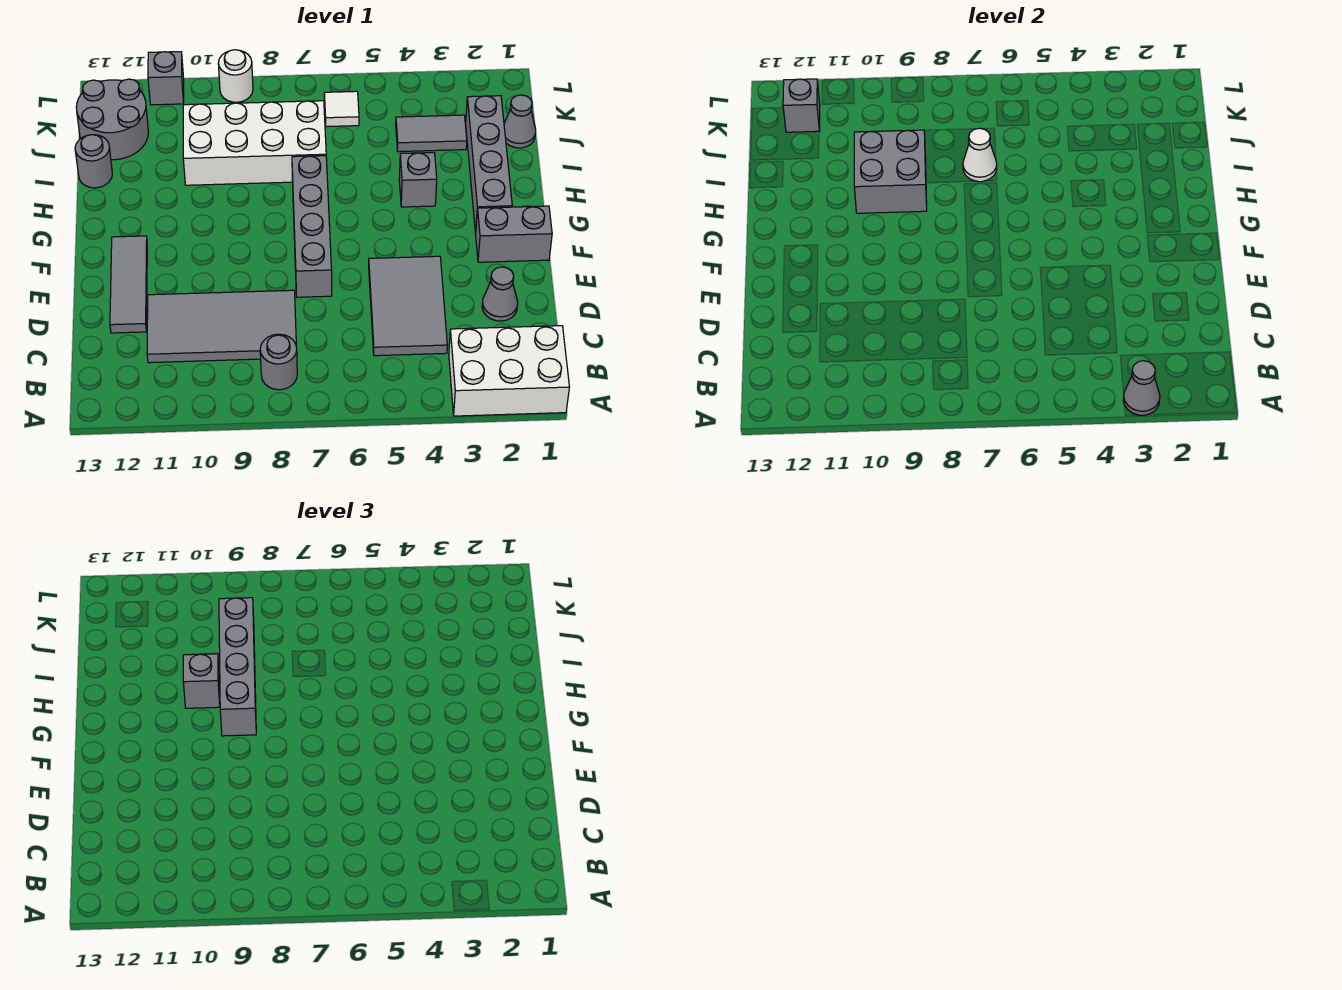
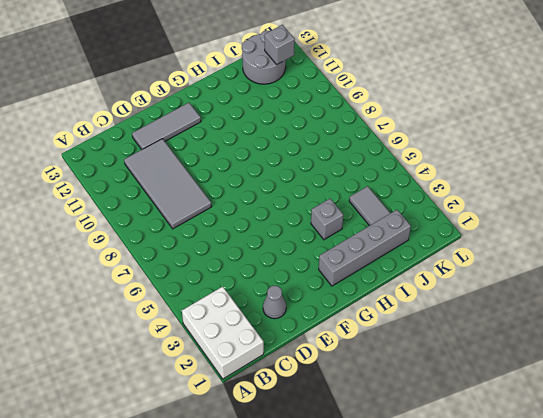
none -> grey 1x1 round brick [260,334,297,390]
none -> grey 2x3 tile [369,256,447,356]
none -> grey 1x4 brick [292,156,332,297]

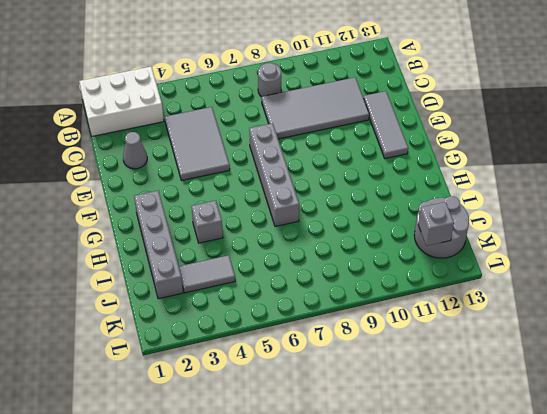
none -> grey 1x2 brick [476,206,552,262]
none -> white 2x4 brick [183,101,326,185]
none -> grey 1x1 round brick [75,135,112,188]

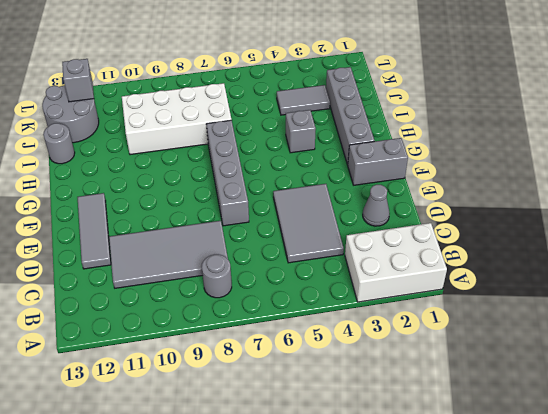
none -> grey 1x1 cone [504,95,536,148]
none -> white 1x1 tile [324,91,359,127]
none -> white 1x1 round brick [218,50,253,102]

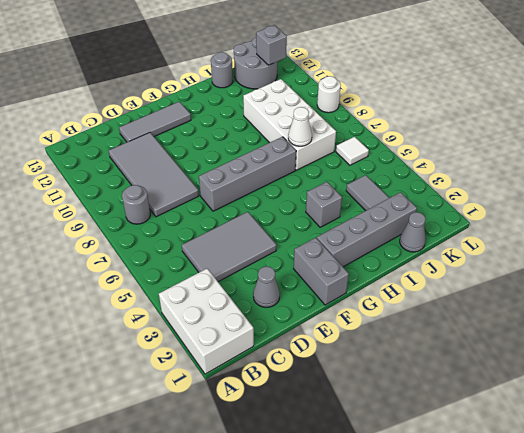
none -> grey 1x1 brick [148,52,184,105]
none -> grey 1x1 cone [1123,361,1160,416]
none -> grey 2x2 brick [854,130,927,213]

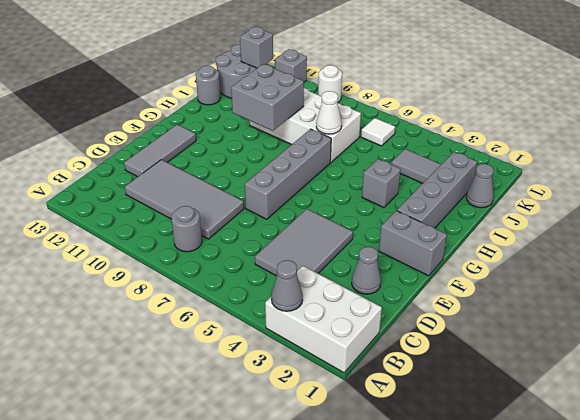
none -> grey 1x4 brick [219,598,256,736]
none -> grey 1x1 brick [183,654,220,708]

